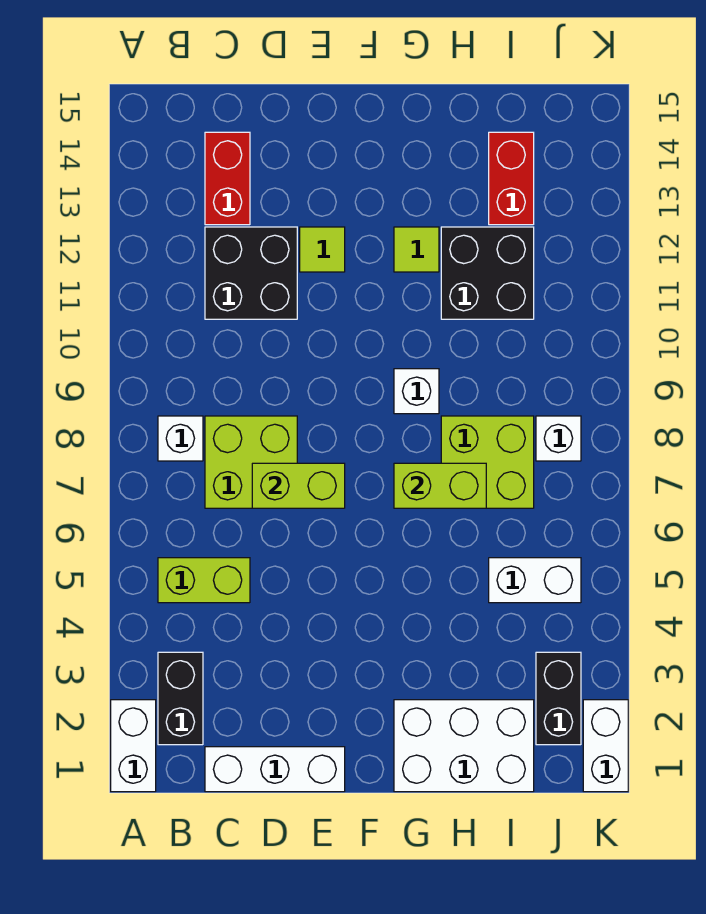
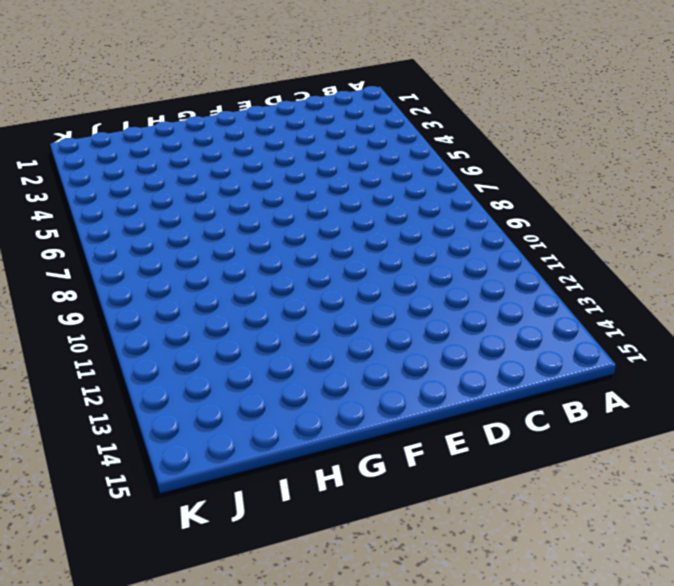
none -> white 1x2 brick [111,700,156,792]
none -> black 1x2 brick [158,652,203,745]
none -> lime 1x2 brick [158,558,250,603]

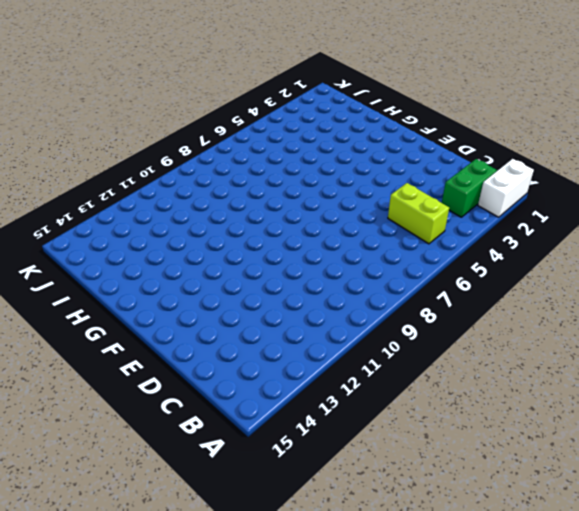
green 1x2 brick [442,159,497,217] -> black 1x2 brick [158,652,203,745]
none -> white 1x1 brick [158,416,203,461]
none -> white 1x3 brick [205,747,345,792]
none -> lime 2x2 brick [205,416,297,508]

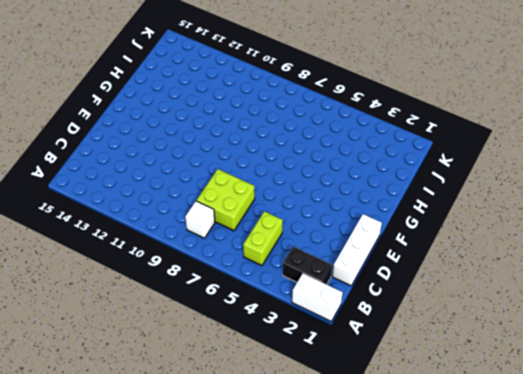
none -> black 2x2 brick [205,227,297,319]
none -> red 1x2 brick [205,132,250,225]
none -> lime 1x1 tile [300,227,345,272]

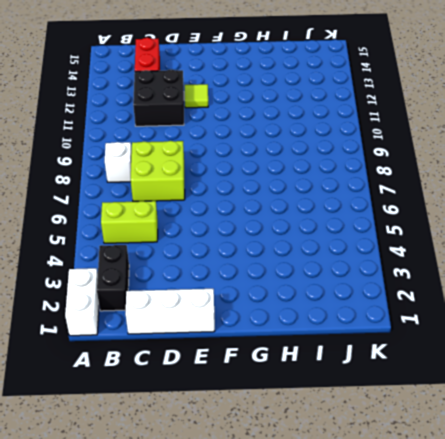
none -> white 2x3 brick [394,700,534,792]
none -> white 1x1 brick [394,369,439,414]
none -> lime 1x1 tile [394,227,439,272]

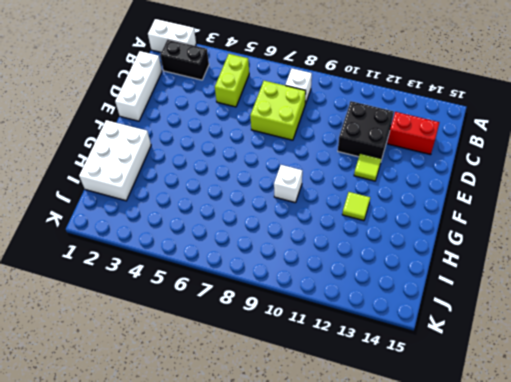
none -> lime 2x2 brick [441,416,534,508]
none -> black 2x2 brick [441,227,534,319]
none -> white 1x2 brick [489,558,581,603]

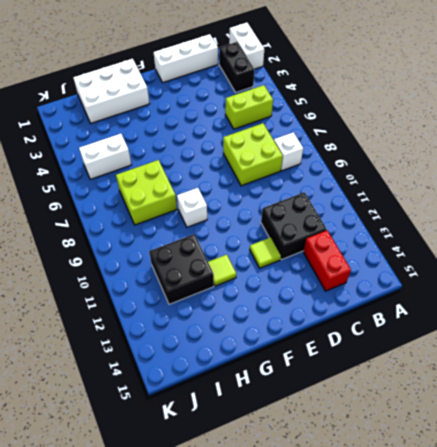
none -> red 1x2 brick [489,132,534,225]
none -> black 1x2 brick [536,652,581,745]
none -> white 1x1 brick [536,416,581,461]

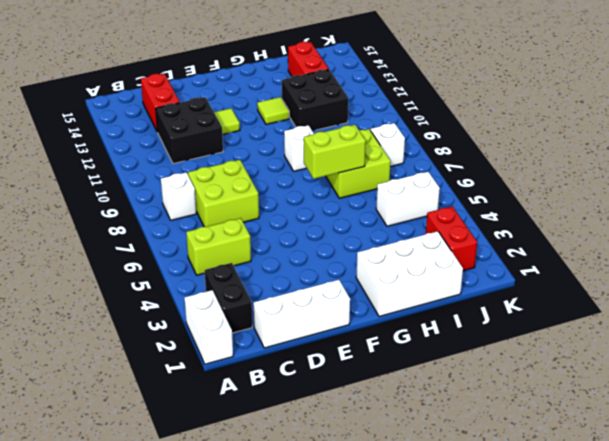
red 1x2 brick [426,206,477,271] -> black 1x2 brick [536,652,581,745]
none -> white 1x2 brick [583,700,628,792]
none -> lime 1x2 brick [252,463,345,508]

